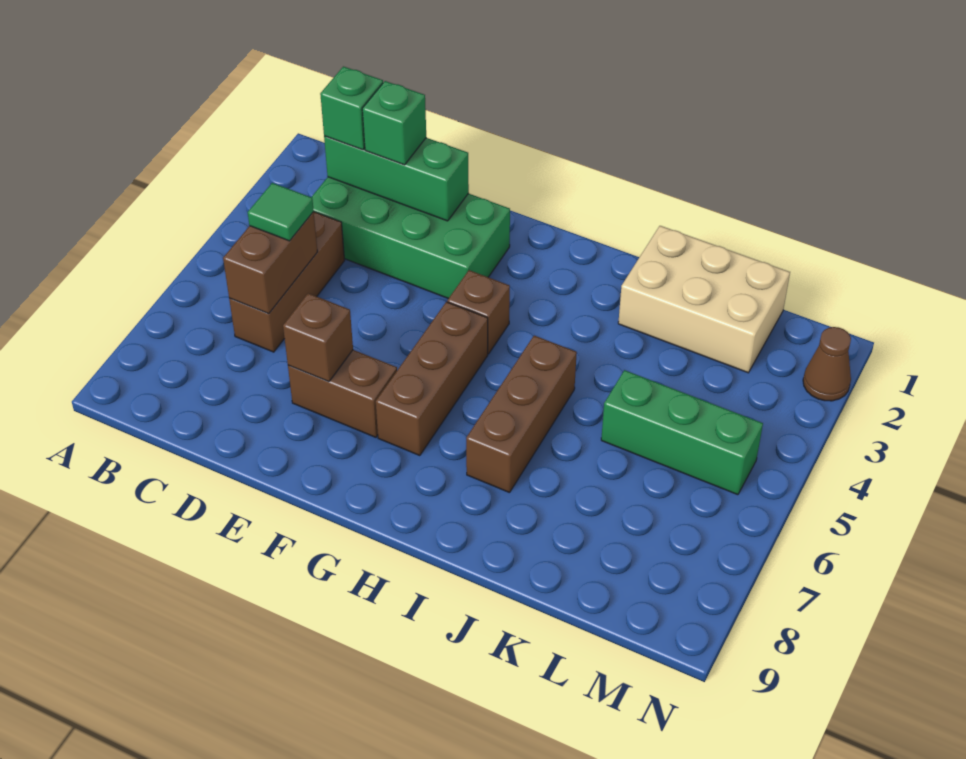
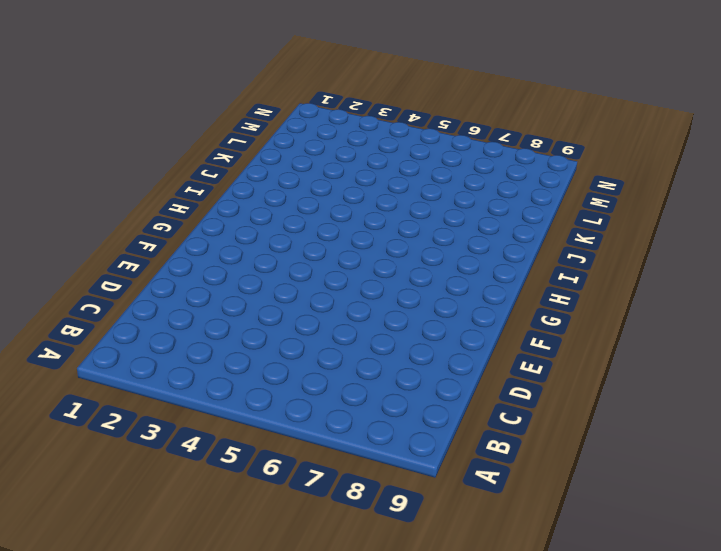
none -> green 2x4 brick [312,177,510,299]
none -> brown 1x3 brick [229,212,345,352]
none -> brown 1x2 brick [288,350,397,437]

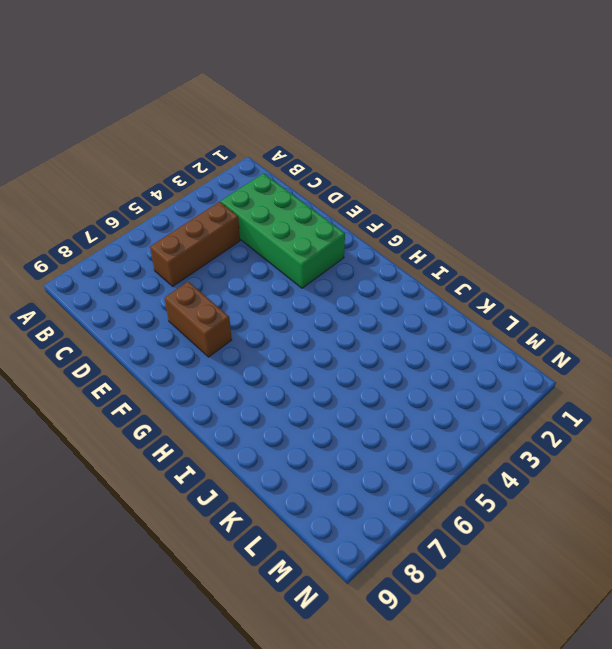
none -> brown 1x1 brick [447,270,510,354]
none -> brown 1x3 brick [376,302,488,456]
none -> brown 1x3 brick [466,336,577,493]

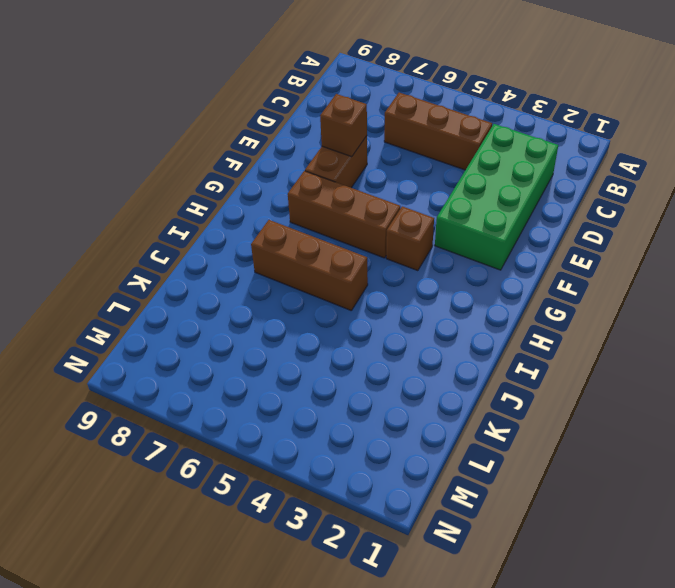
none -> tan 2x3 brick [618,226,790,373]
none -> green 1x3 brick [601,370,763,495]
none -> brown 1x1 cone [803,327,851,401]

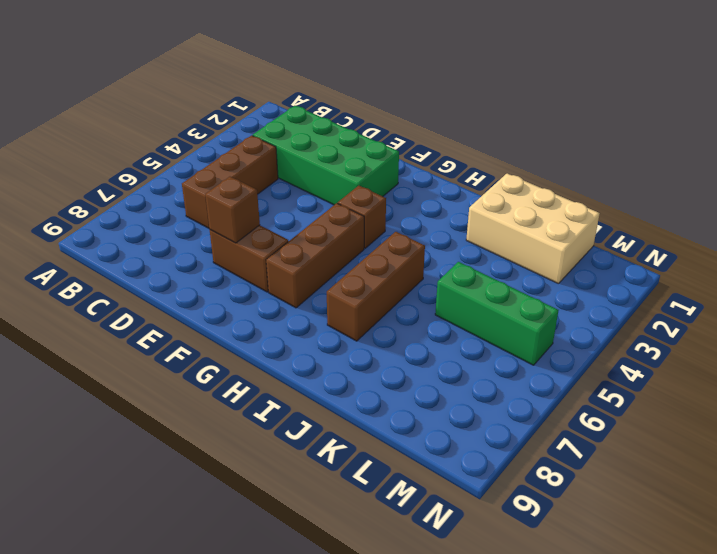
none -> brown 1x1 cone [803,327,851,401]
none -> green 1x3 brick [324,136,469,221]
none -> brown 1x2 brick [223,212,318,314]

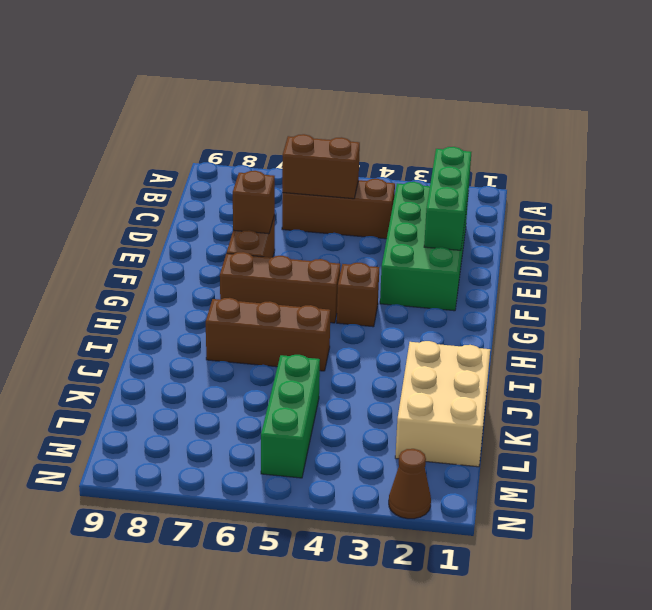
none -> green 1x1 brick [320,66,383,150]
none -> green 1x1 tile [248,183,314,241]
none -> green 1x1 brick [362,81,426,165]

